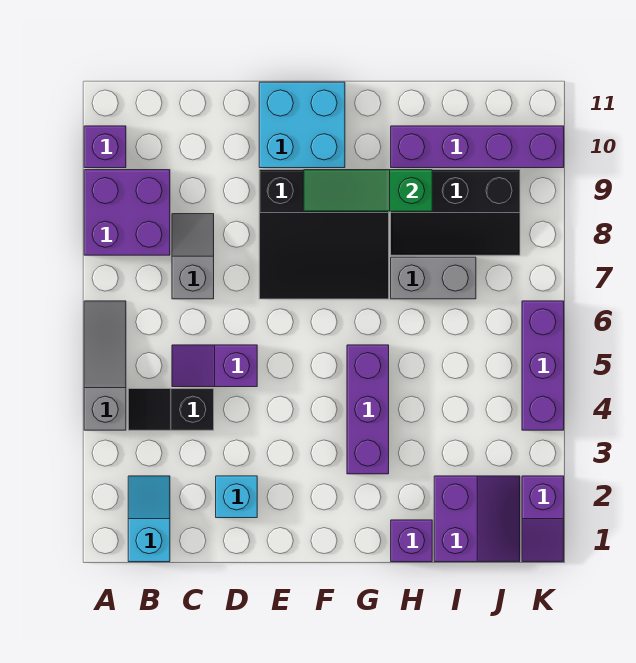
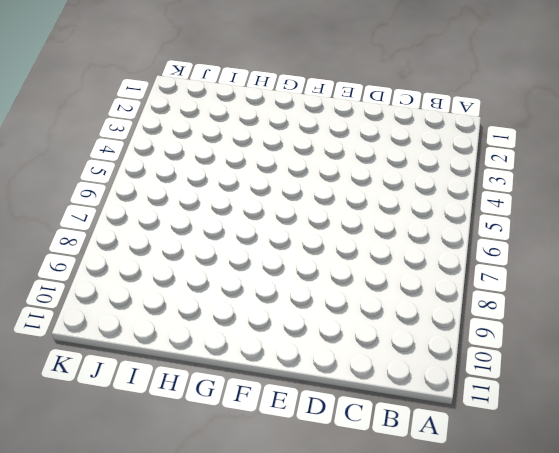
none -> grey 1x3 slope [84,301,126,430]
none -> purple 2x2 brick [84,170,170,255]
none -> purple 1x1 brick [84,126,126,168]

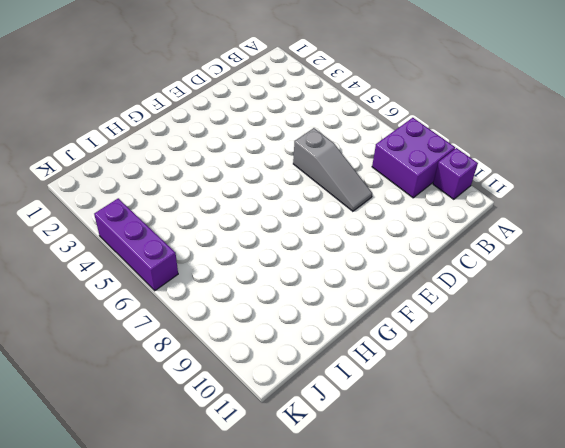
grey 1x3 slope [293,128,372,211] -> grey 1x3 slope moved to [84,301,126,430]
none -> cyan 1x2 slope [128,476,170,562]
none -> black 1x2 slope [128,389,214,430]
none -> purple 1x2 slope [172,345,257,387]

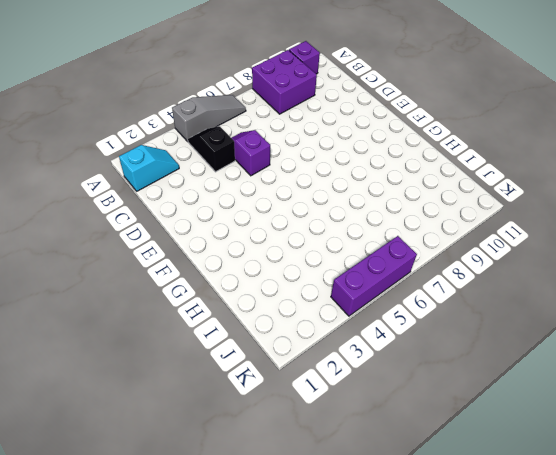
none -> grey 1x2 slope [172,214,214,299]
none -> cyan 1x1 brick [216,476,257,518]
none -> black 3x3 slope [259,170,389,299]

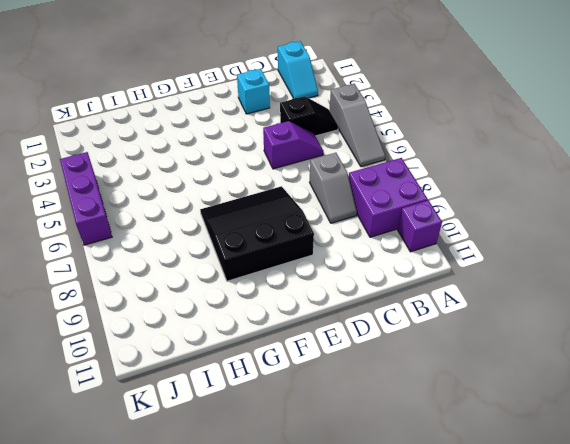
none -> cyan 2x2 brick [259,82,345,168]
none -> purple 1x3 brick [347,345,389,474]
none -> purple 1x1 brick [391,520,432,562]

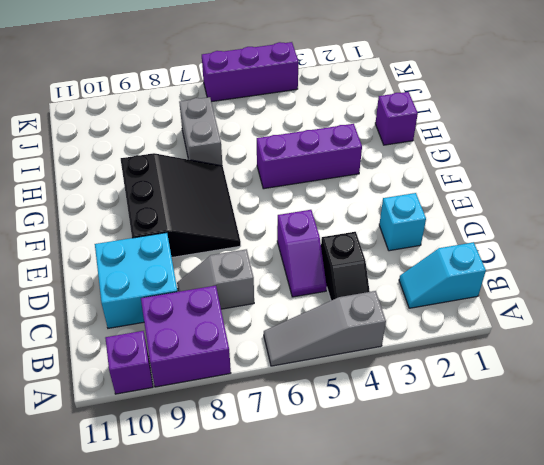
cyan 2x2 brick [95,233,178,328] -> cyan 2x2 brick moved to [259,82,345,168]
none -> black 2x3 slope [391,170,520,255]
none -> purple 1x4 brick [391,126,564,168]
none -> purple 2x2 slope [434,476,520,562]

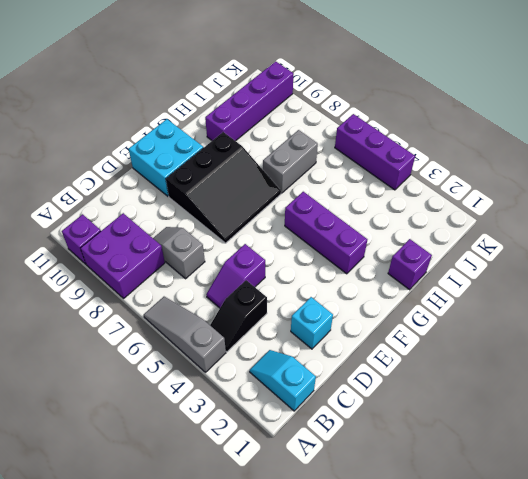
none -> black 2x3 slope [391,170,520,255]
none -> purple 2x2 slope [434,476,520,562]
none -> purple 1x2 slope [522,476,564,562]

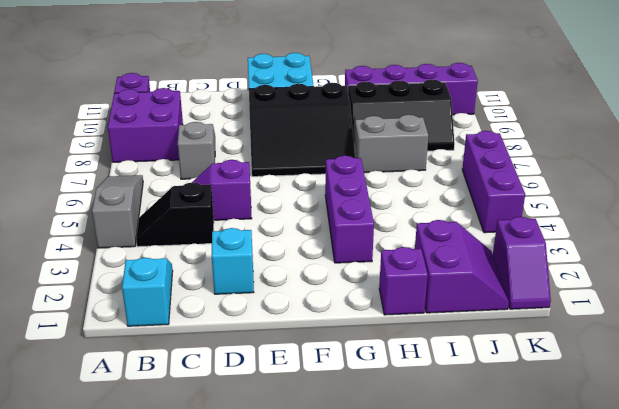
none -> green 1x3 slope [303,170,432,211]

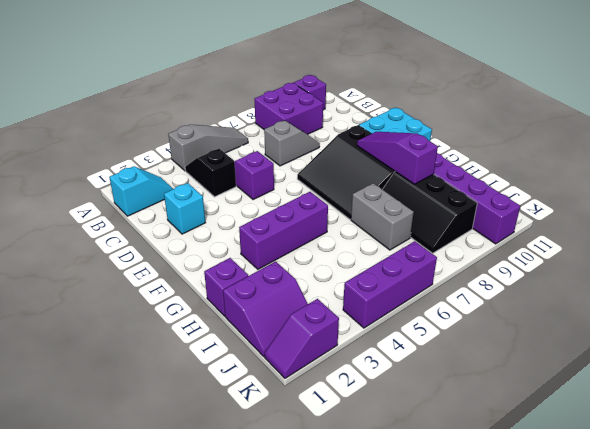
purple 1x3 slope [357,132,438,184] -> green 1x3 slope [303,170,432,211]

